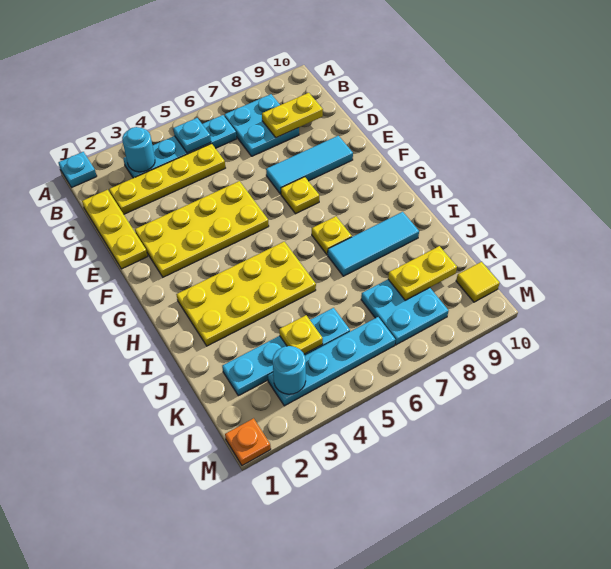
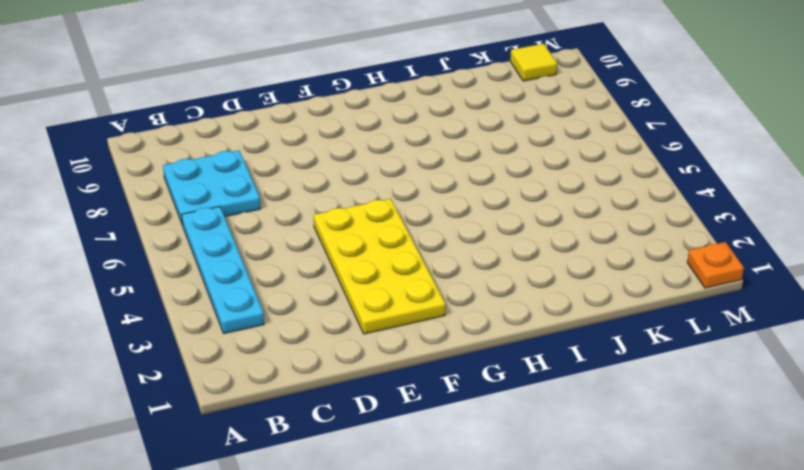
none -> cyan 1x1 plate [58,152,97,187]
none -> yellow 1x3 plate [82,190,148,269]
none -> yellow 1x4 plate [109,144,225,214]

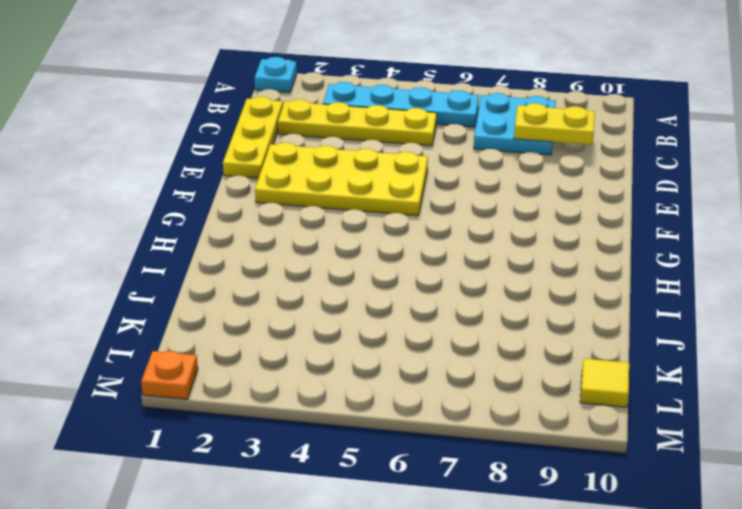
none -> cyan 1x3 tile [266,136,353,194]
none -> yellow 1x1 plate [281,177,319,214]
none -> yellow 2x4 plate [176,242,316,346]

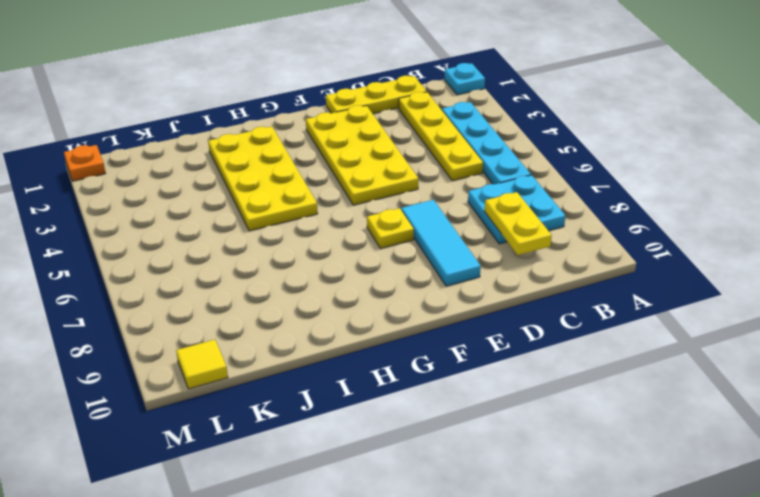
none -> yellow 1x1 plate [312,216,352,255]
none -> cyan 1x3 tile [328,212,419,276]
none -> cyan 1x4 plate [222,308,350,396]

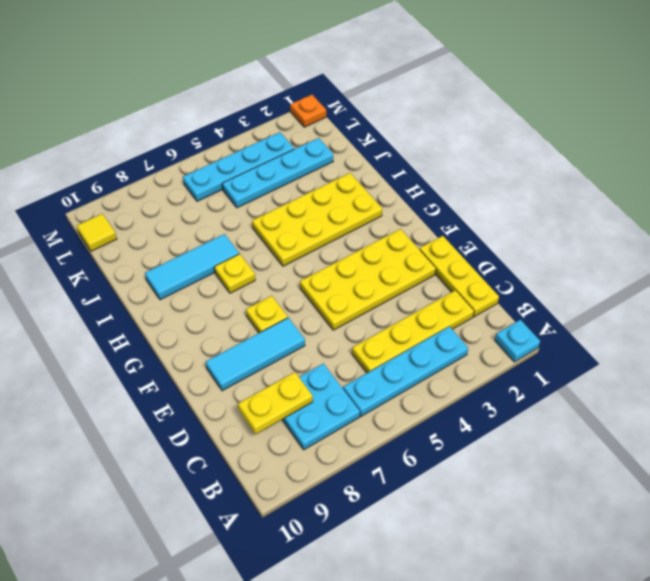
none -> cyan 2x2 plate [361,280,448,345]
none -> cyan 1x1 round brick [122,127,155,172]
none -> cyan 1x1 plate [173,118,211,153]

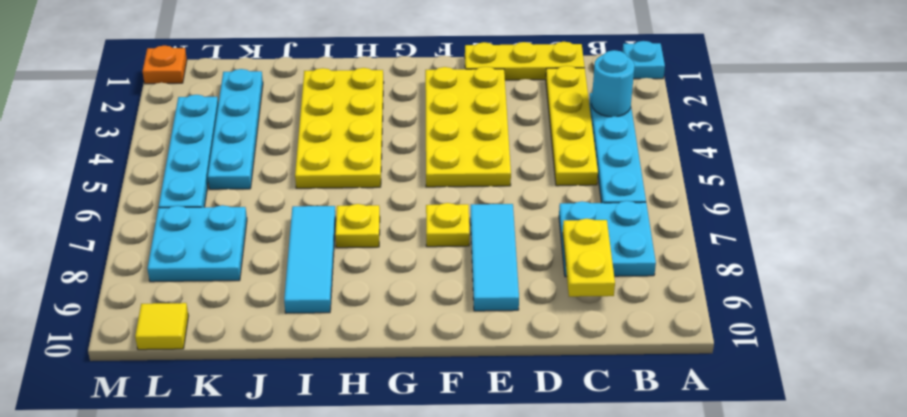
none -> cyan 1x1 plate [173,118,211,153]
none -> yellow 1x1 plate [279,315,323,354]
none -> yellow 1x2 plate [388,246,457,300]

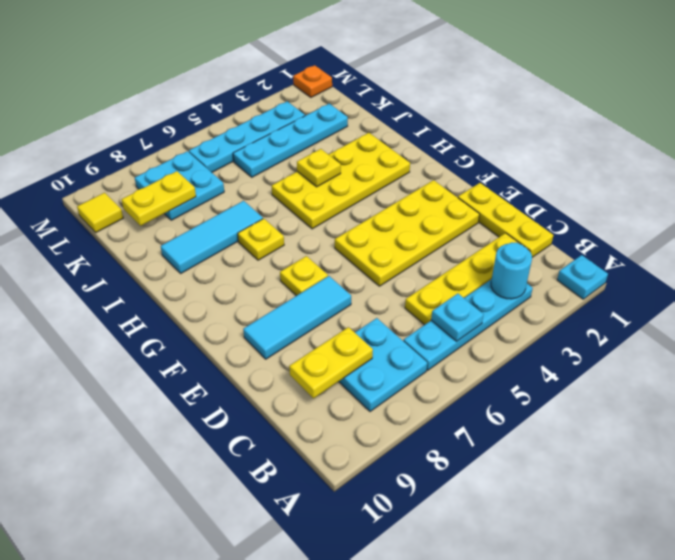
yellow 1x1 plate [297,149,341,187] -> yellow 1x1 plate moved to [279,315,323,354]
none -> cyan 1x1 round brick [273,346,306,394]

